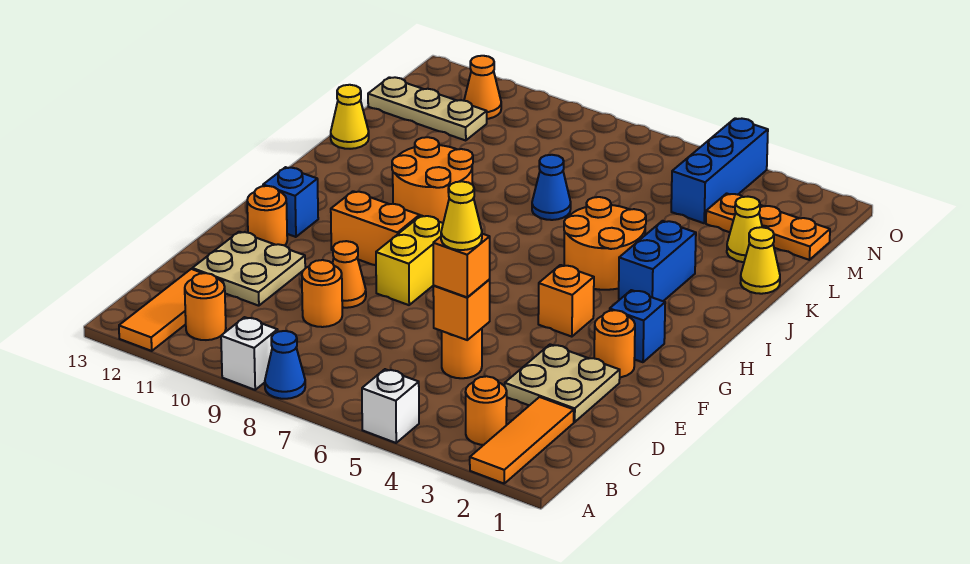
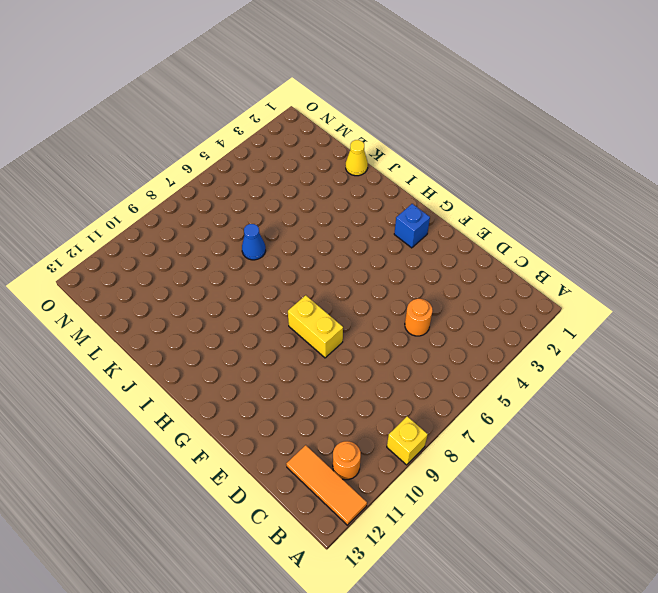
yellow 1x1 brick [387,416,428,465] -> white 1x1 brick [221,317,278,390]
none -> orange 1x3 tile [470,397,574,484]
none -> white 1x1 brick [362,369,419,443]
none -> blue 1x1 cone [265,331,305,399]
none -> orange 1x1 round brick [466,376,507,445]

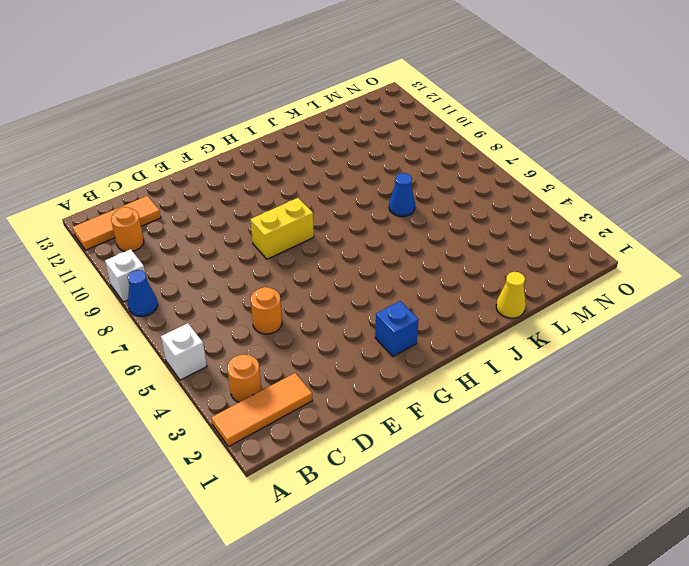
none -> tan 2x2 plate [505,344,620,422]
none -> orange 1x1 round brick [302,260,342,327]
none -> tan 2x2 plate [192,232,305,306]
none -> orange 1x1 cone [333,241,366,308]

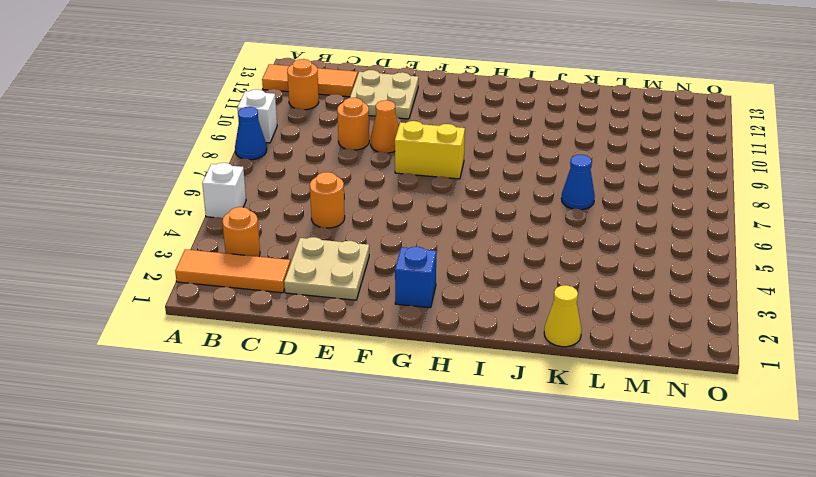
none -> orange 1x1 round brick [594,310,635,377]
none -> orange 1x1 round brick [247,186,287,245]
none -> orange 1x1 brick [538,265,594,337]
none -> orange 1x2 brick [331,191,420,265]

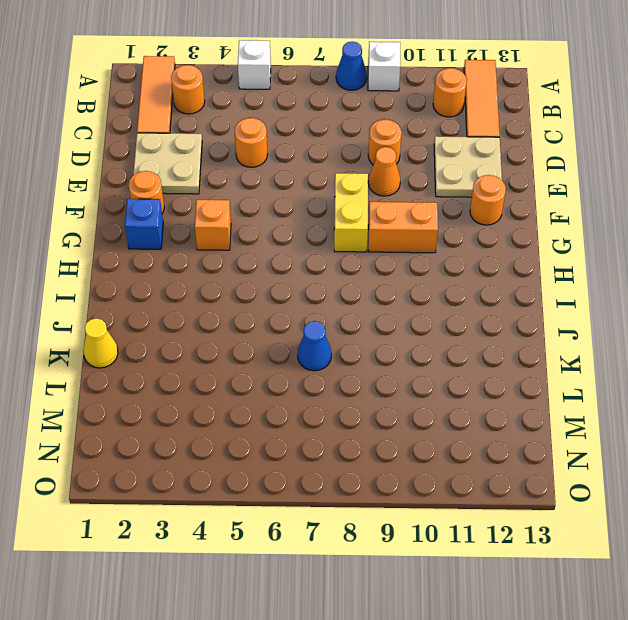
none -> blue 1x1 brick [263,167,318,237]
none -> blue 1x2 brick [619,221,696,301]
none -> orange 2x2 round brick [564,197,646,290]
none -> orange 2x2 round brick [392,137,473,223]

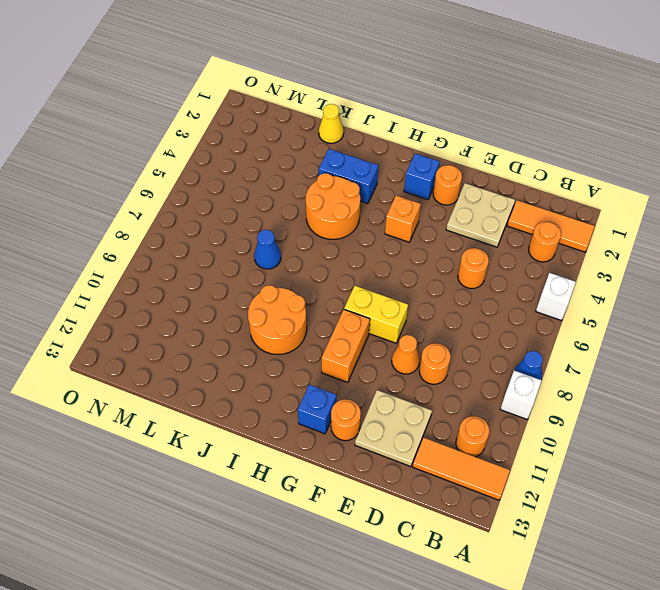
none -> yellow 1x1 cone [331,85,369,149]
none -> yellow 1x1 cone [727,197,762,262]
none -> orange 1x3 plate [706,193,830,260]
none -> blue 1x3 brick [671,118,768,223]

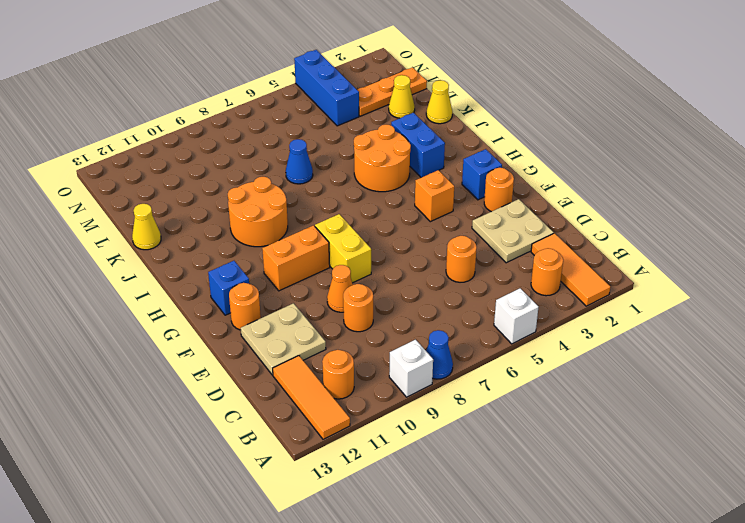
none -> tan 1x3 plate [368,77,487,141]
none -> orange 1x1 cone [464,56,501,119]
none -> orange 1x1 brick [433,280,490,340]
none -> orange 1x1 brick [433,234,490,297]

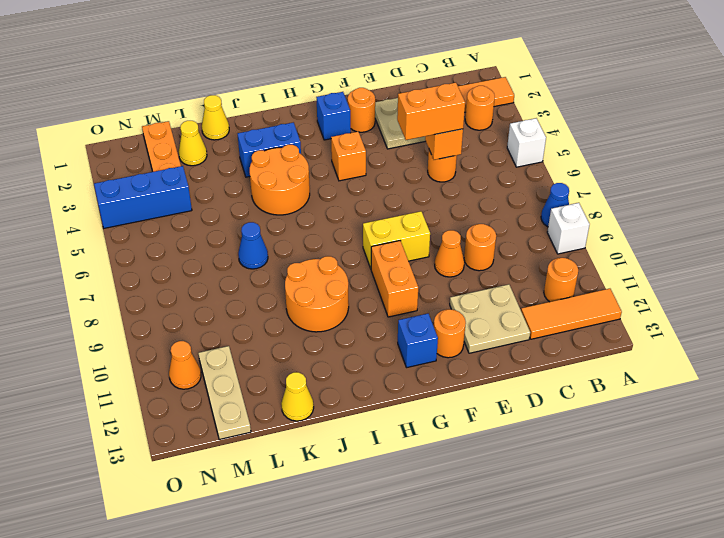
orange 1x2 brick [397,82,465,140] -> orange 1x1 brick [433,234,490,297]
none -> yellow 1x1 cone [441,181,482,250]

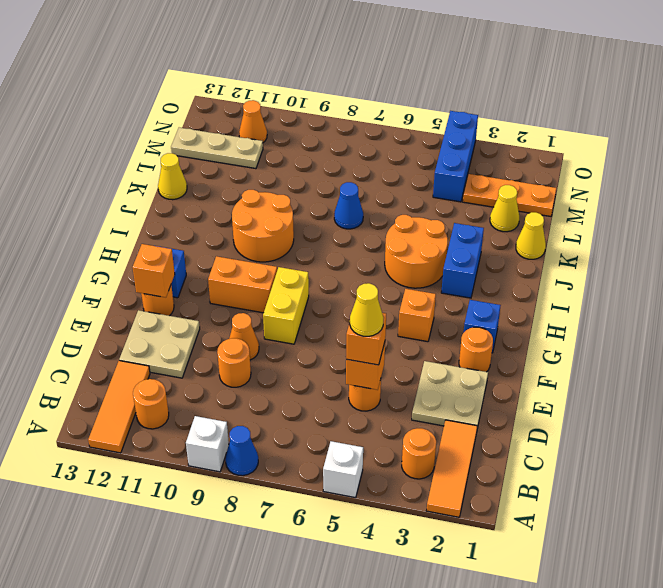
orange 1x1 brick [133,244,175,297] -> none

